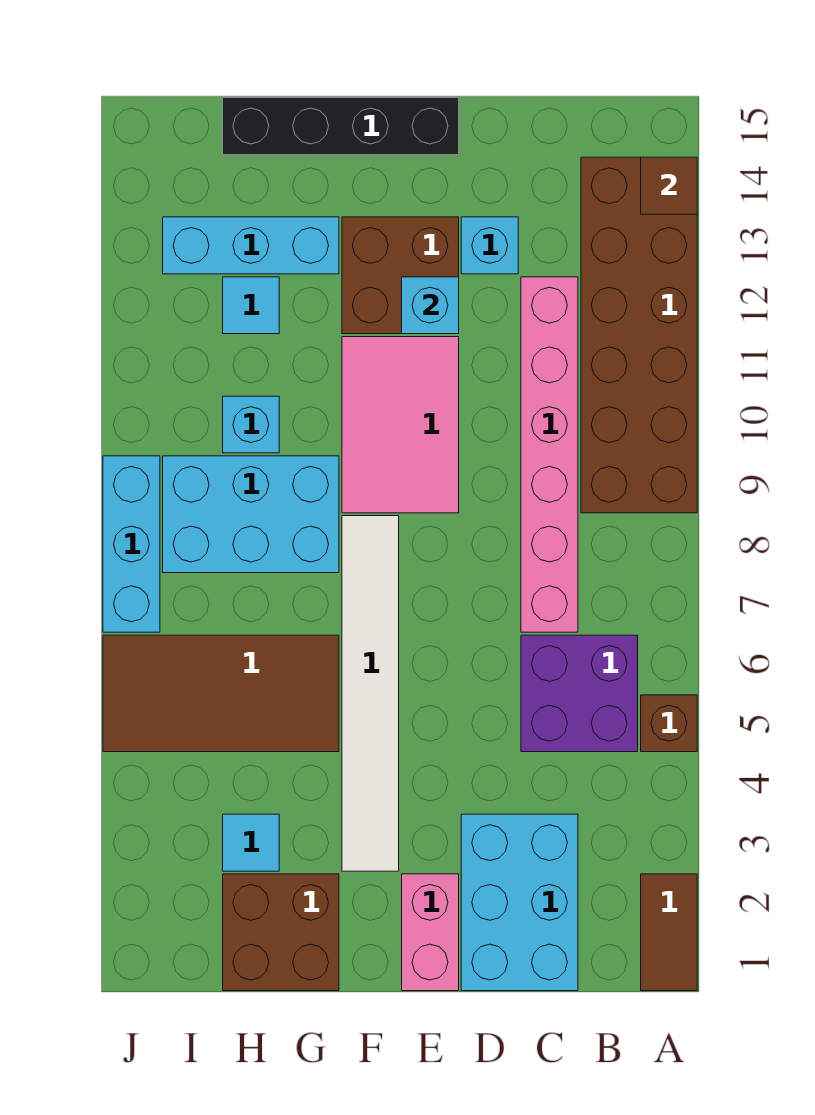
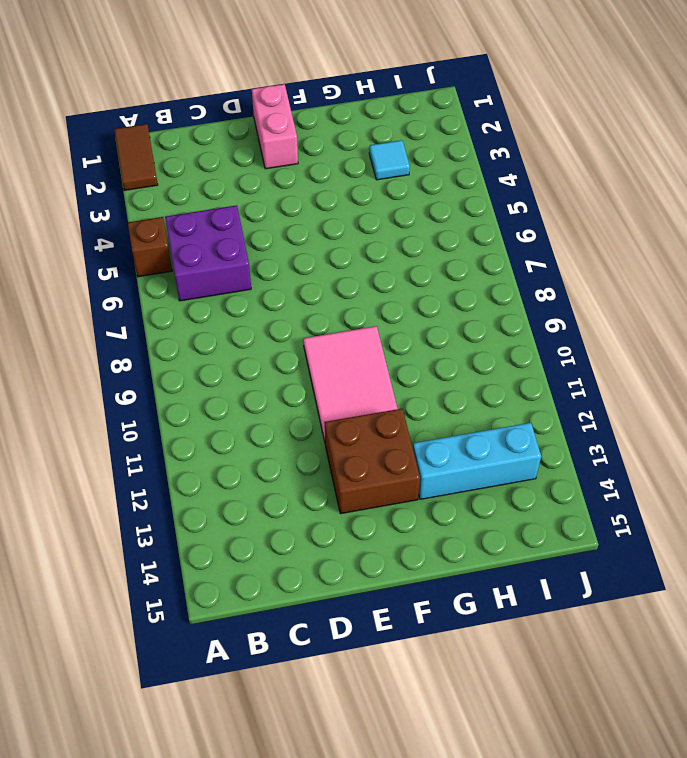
none -> brown 2x6 brick [581,157,697,513]
none -> cyan 2x3 brick [461,814,578,991]
none -> pink 1x6 brick [521,277,578,632]

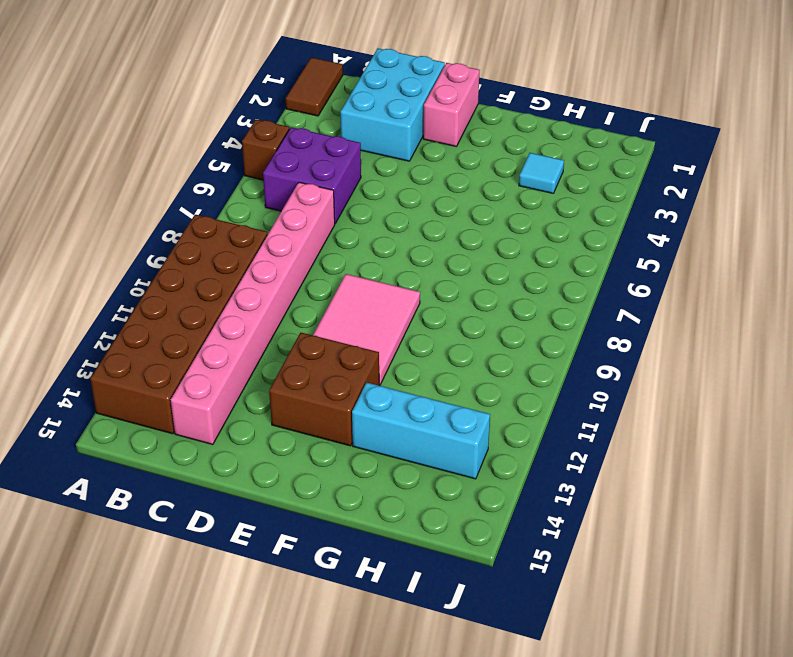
pink 1x8 brick [170,182,335,445] -> pink 1x6 brick [521,277,578,632]
none -> cyan 1x1 brick [461,217,518,274]
none -> black 1x4 brick [223,98,459,155]
none -> white 1x6 tile [342,516,399,871]

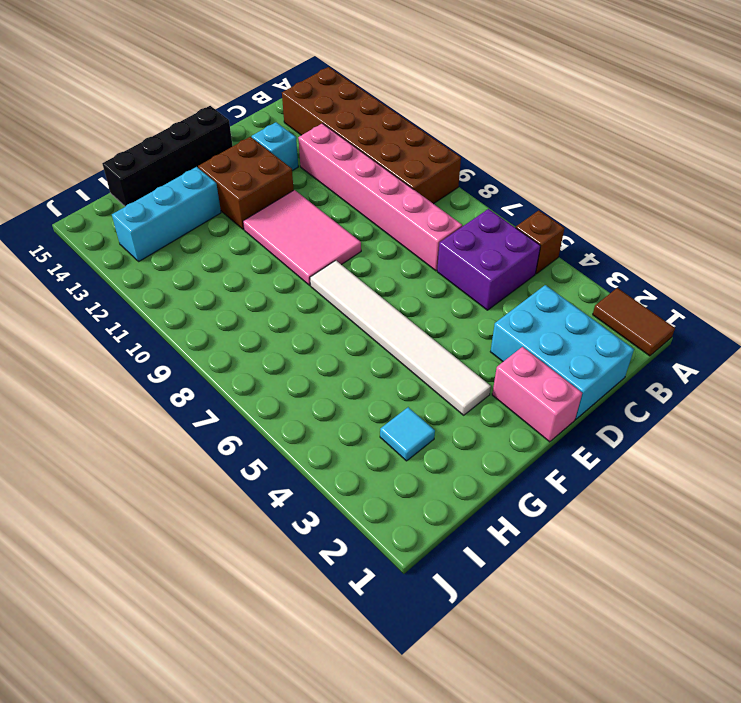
none -> brown 2x2 brick [223,874,339,991]
none -> brown 2x4 tile [103,635,339,752]
none -> cyan 2x3 brick [163,456,339,573]

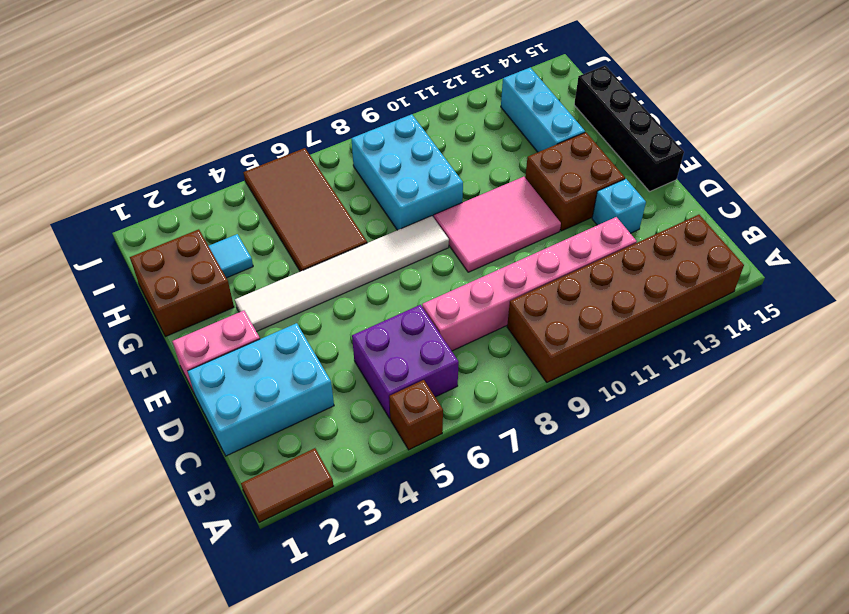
none -> cyan 1x1 brick [223,396,279,453]
none -> cyan 1x1 tile [223,277,279,334]
none -> cyan 1x3 brick [103,456,160,632]

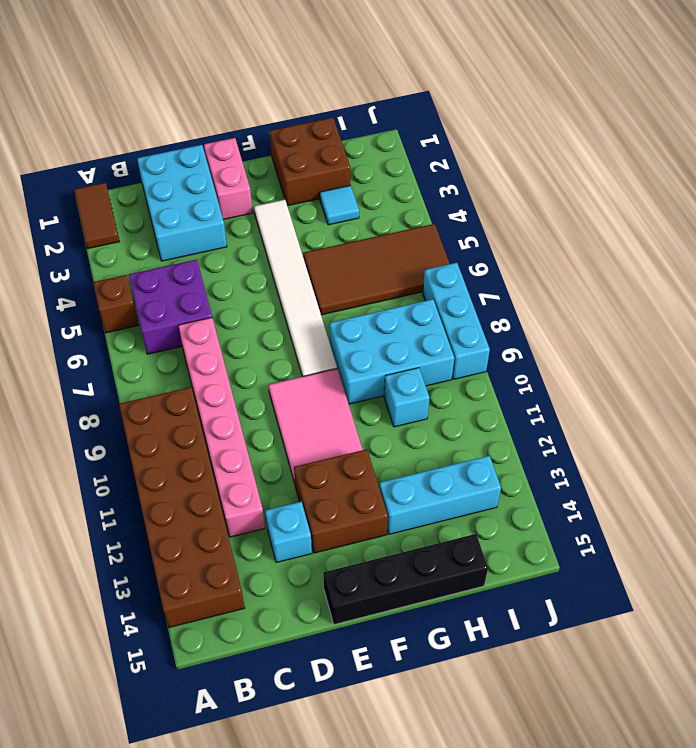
none -> cyan 1x1 tile [223,277,279,334]
none -> brown 1x1 tile [641,157,697,214]
none -> cyan 1x1 brick [402,277,459,334]

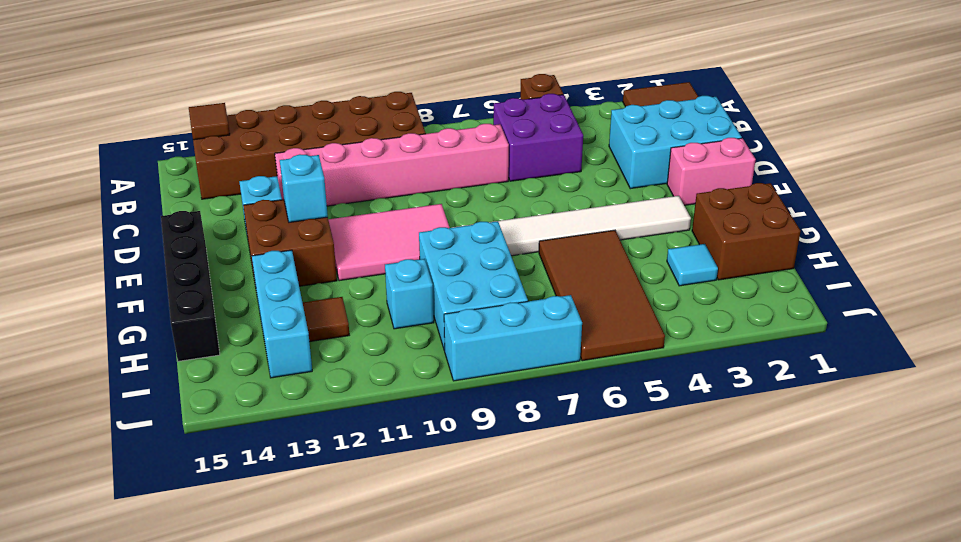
brown 1x1 tile [303,297,349,342] -> cyan 1x1 tile [223,277,279,334]

